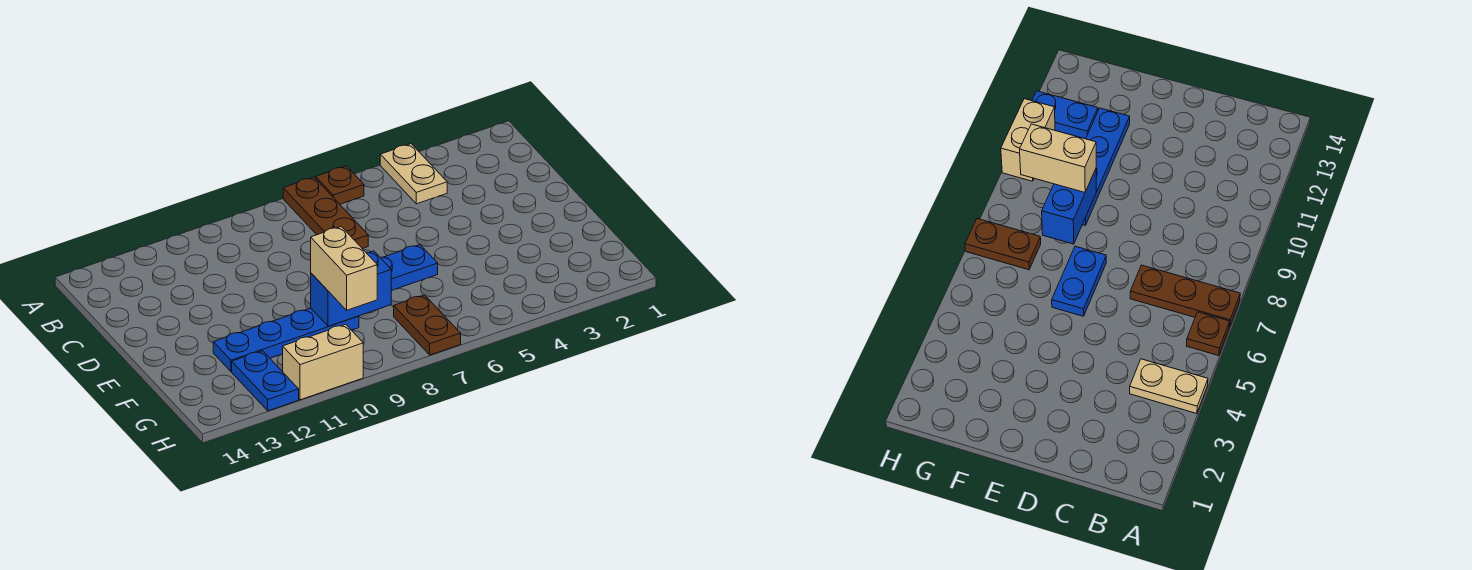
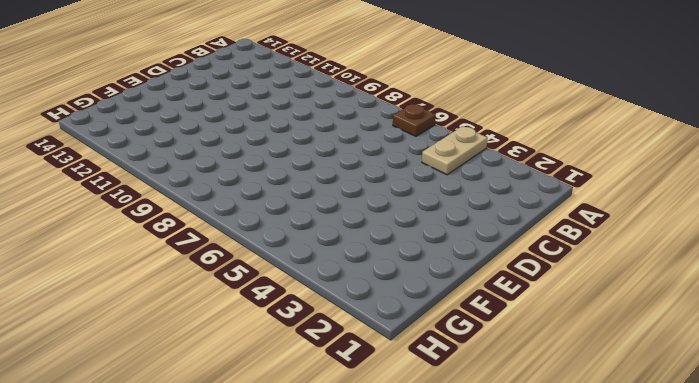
none -> brown 1x3 plate [283,177,368,249]
none -> blue 1x2 plate [380,245,438,291]

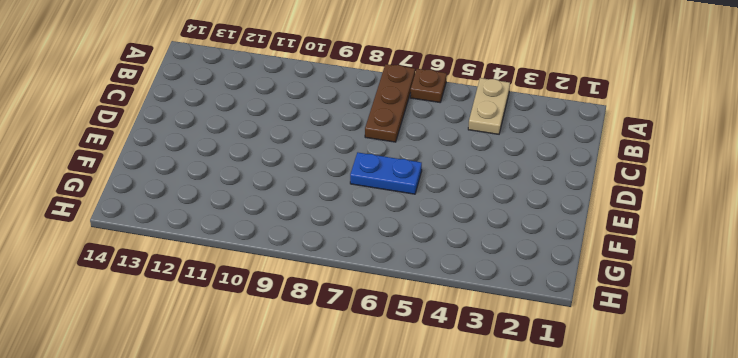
none -> blue 1x4 plate [213,308,359,372]
none -> brown 1x2 plate [394,295,461,355]

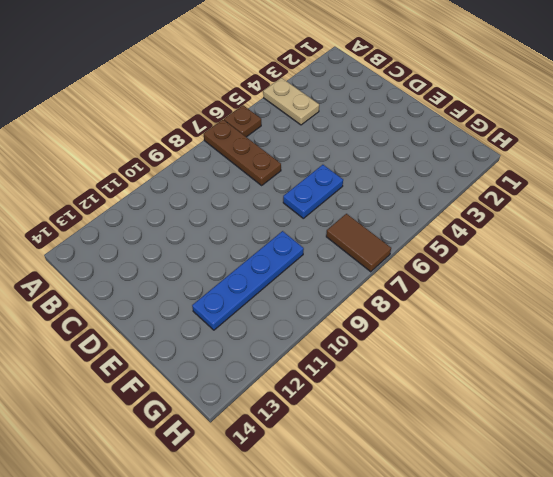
brown 1x2 tile [326,214,391,272] -> brown 1x2 plate [394,295,461,355]
none -> blue 1x2 plate [232,351,299,411]
none -> tan 1x2 brick [282,324,363,400]

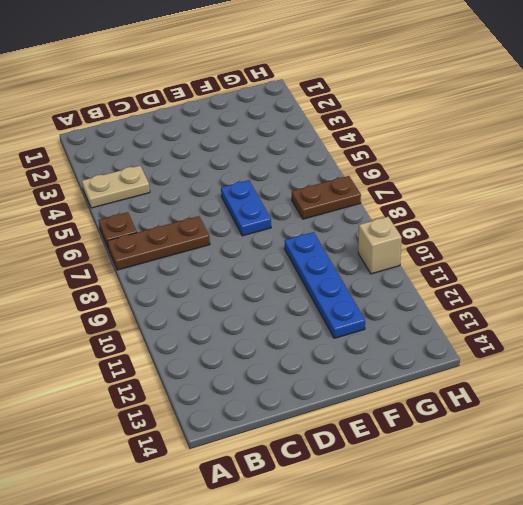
tan 1x1 brick [358,217,402,274] -> tan 1x2 brick [282,324,363,400]
none -> blue 1x2 plate [232,351,299,411]
none -> blue 1x2 brick [311,251,391,326]

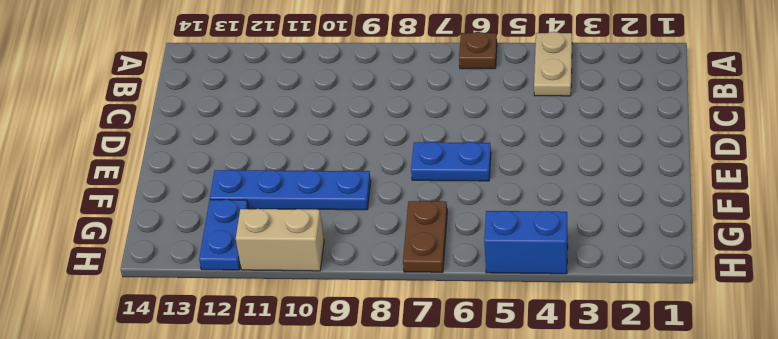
blue 1x2 brick [484,211,568,274] -> blue 1x2 brick moved to [311,251,391,326]
none -> brown 1x3 plate [283,177,368,249]
none -> tan 1x2 brick [311,227,377,310]

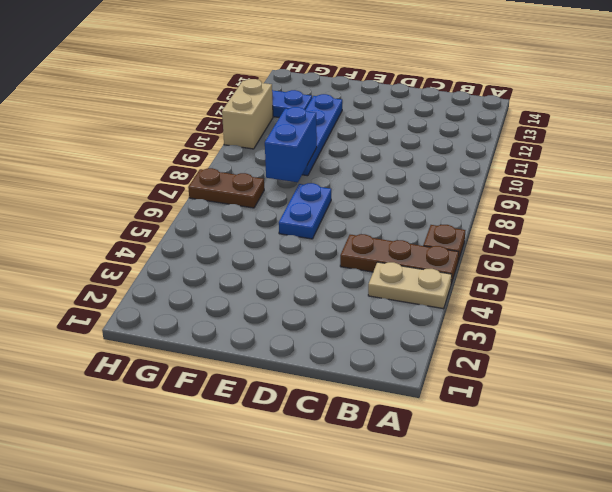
brown 1x3 plate [340,234,459,284] -> brown 1x3 plate moved to [283,177,368,249]
none -> tan 1x2 brick [311,227,377,310]

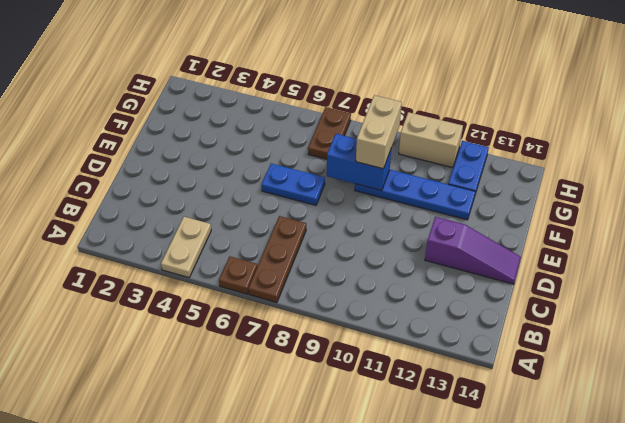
purple 1x3 slope [425,217,521,284] -> none

